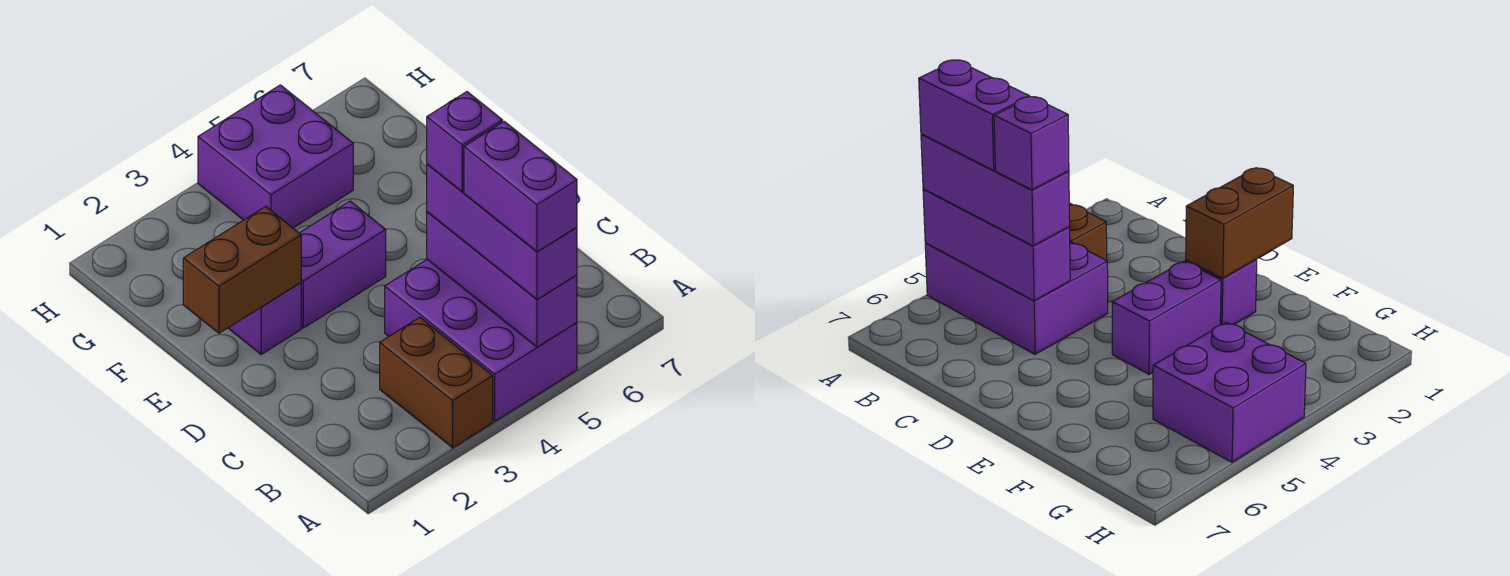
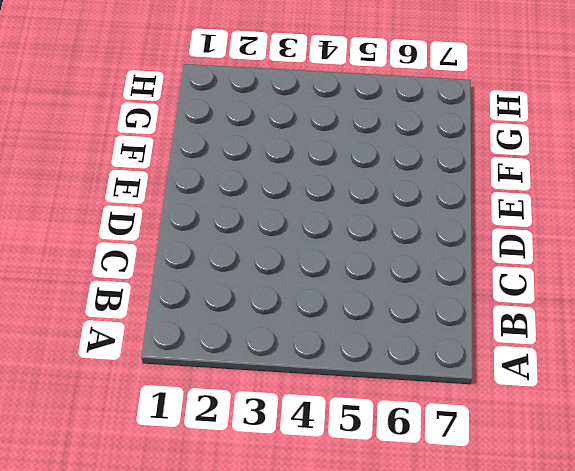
none -> brown 1x2 brick [380,317,493,448]
none -> purple 2x3 brick [385,260,577,421]

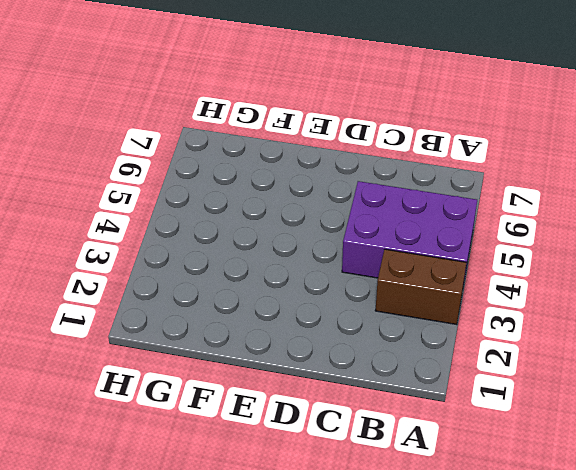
none -> purple 1x1 brick [228,282,301,354]
none -> purple 1x2 brick [300,201,386,328]

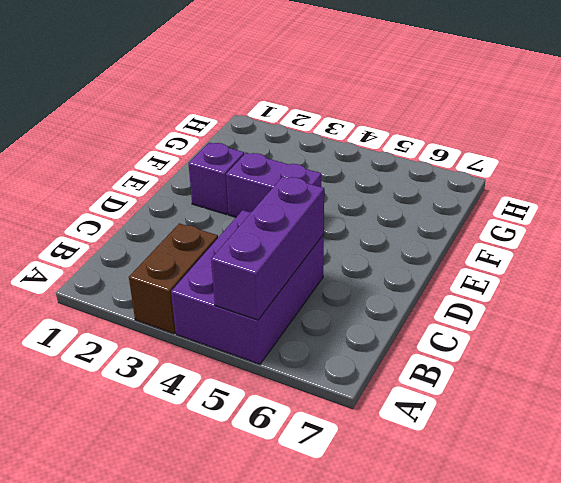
none -> purple 2x2 brick [198,85,353,228]
none -> brown 1x2 brick [183,206,301,333]

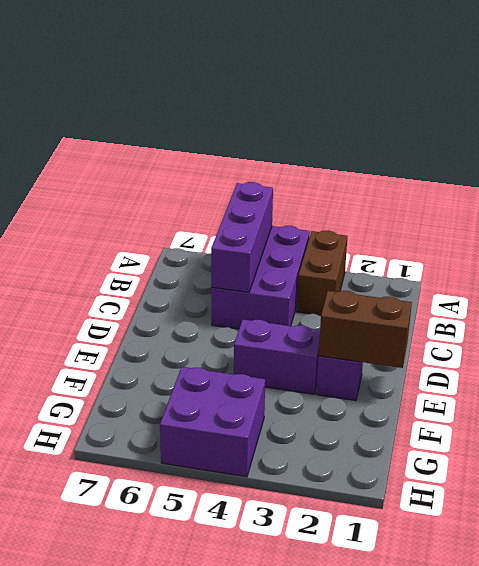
none -> purple 1x3 brick [427,164,577,299]
none -> purple 1x2 brick [464,121,577,252]

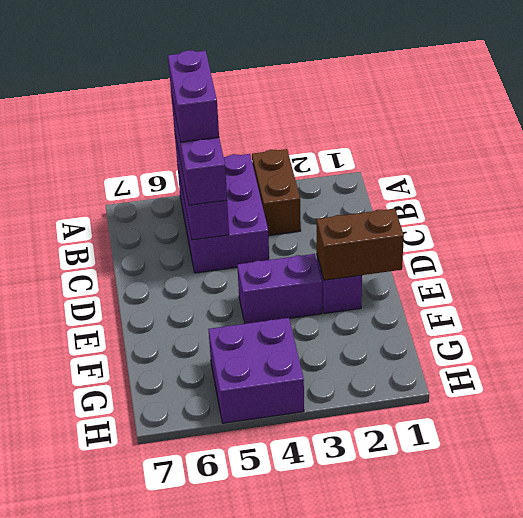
none -> purple 1x1 brick [427,92,503,192]

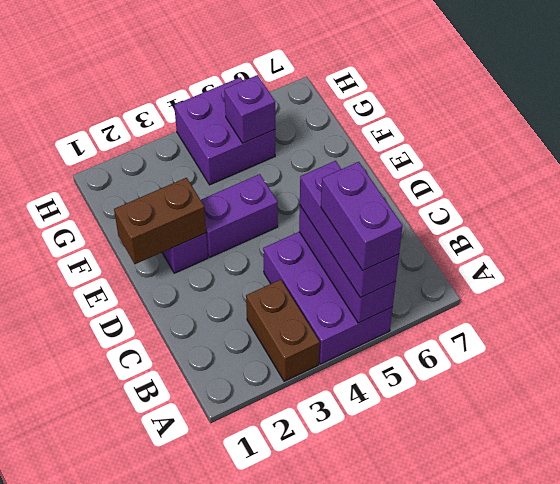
purple 1x1 brick [224,75,275,143] -> purple 1x1 brick moved to [427,92,503,192]

